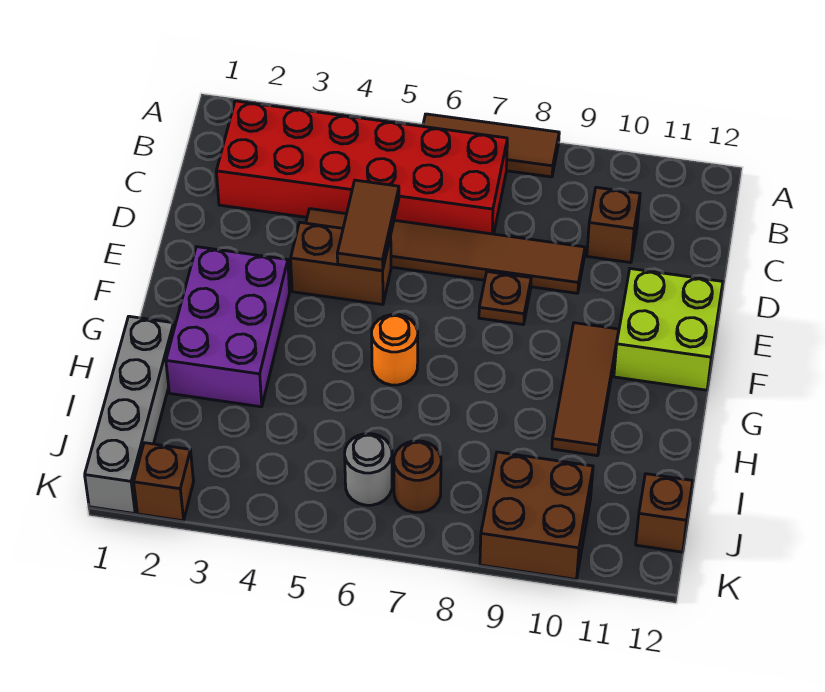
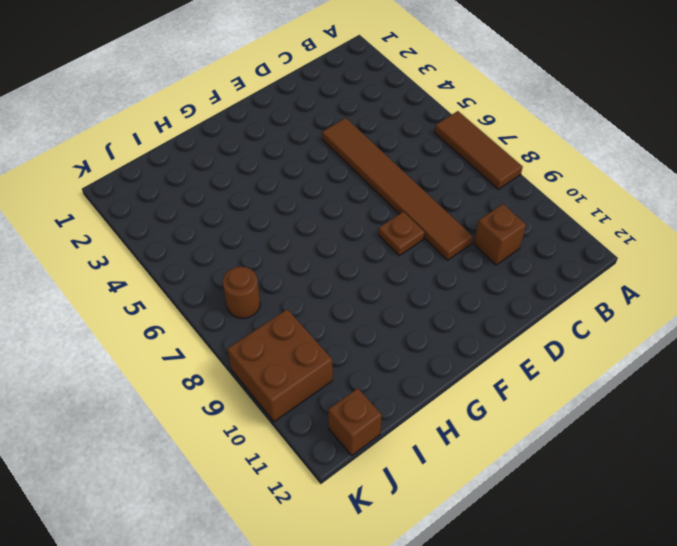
none -> red 2x6 brick [216,101,507,234]
none -> brown 1x2 brick [291,222,391,305]
none -> lime 2x2 brick [614,269,723,390]

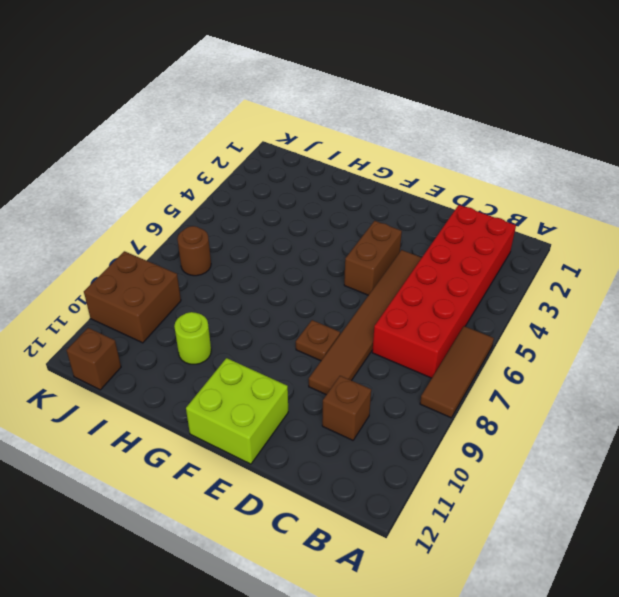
lime 1x1 round brick [174,312,211,364] -> brown 1x3 tile [552,323,619,456]
none -> purple 2x3 brick [166,247,290,407]
none -> orange 1x1 round brick [372,315,418,385]
none -> grey 1x4 brick [85,316,174,514]

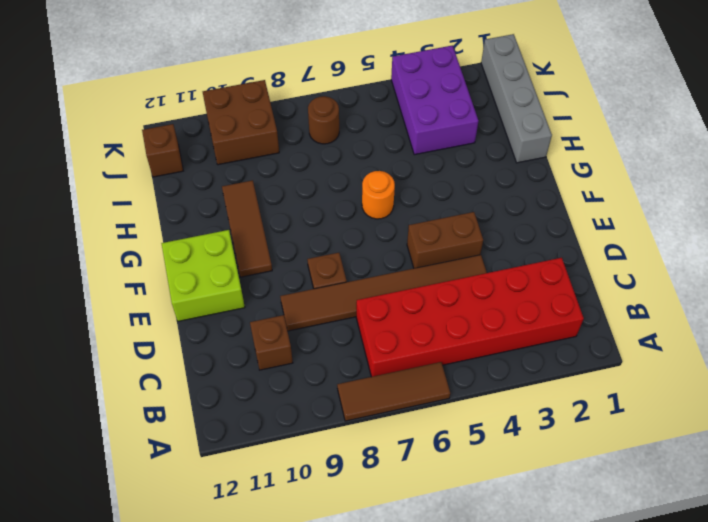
purple 2x3 brick [391,45,479,155] -> purple 2x3 brick moved to [166,247,290,407]
none -> grey 1x1 round brick [345,434,392,505]
none -> brown 1x1 brick [134,443,194,521]
none -> brown 1x2 tile [337,180,399,271]

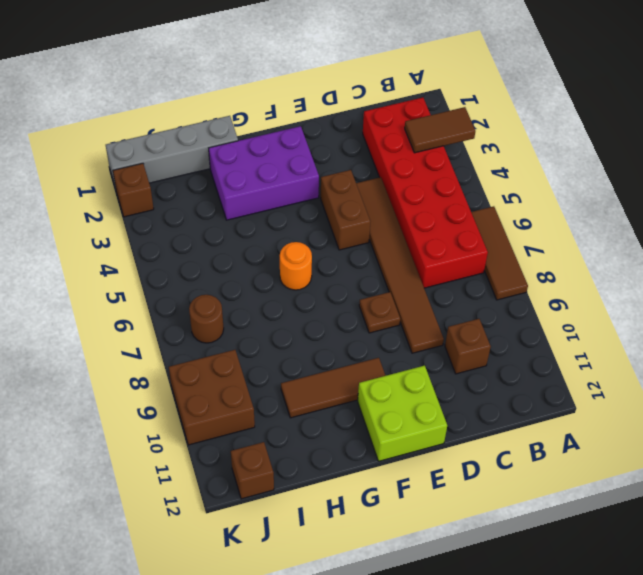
brown 1x2 tile [405,107,475,153] -> brown 1x2 tile moved to [337,180,399,271]
none -> grey 1x1 round brick [345,434,392,505]

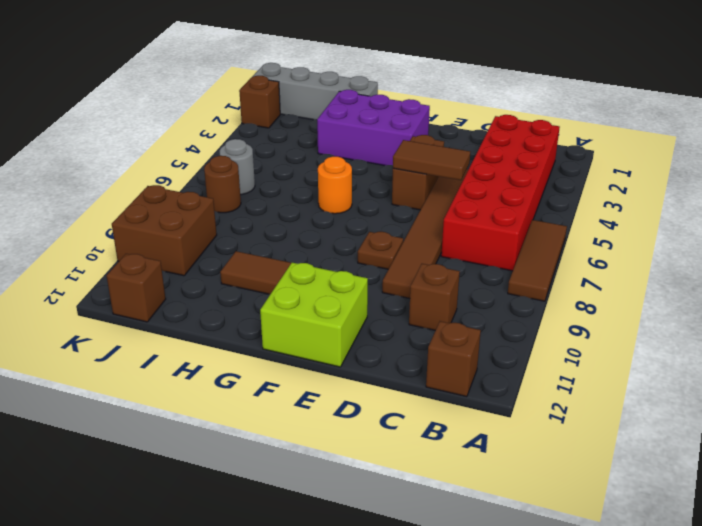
brown 1x1 brick [426,321,481,397] -> none

